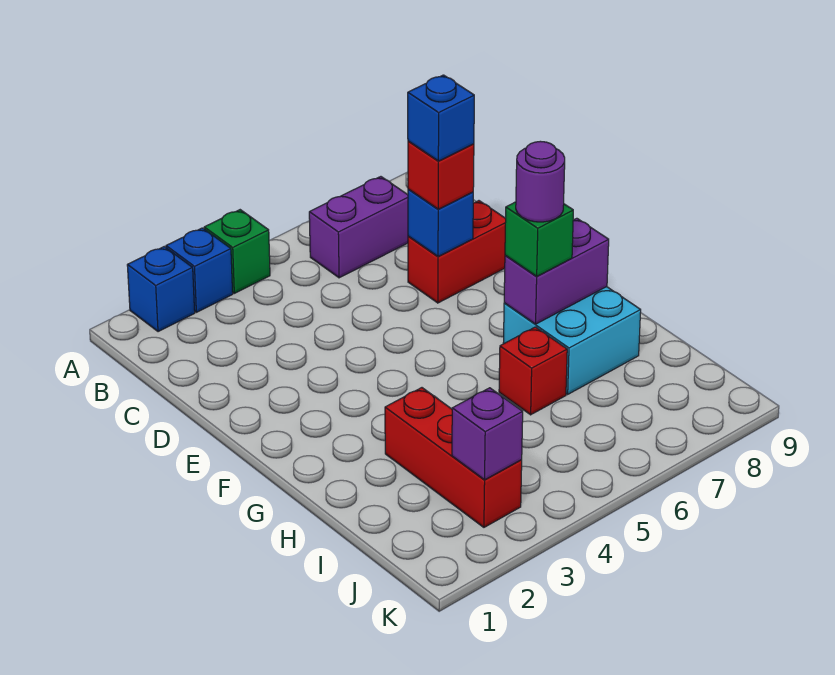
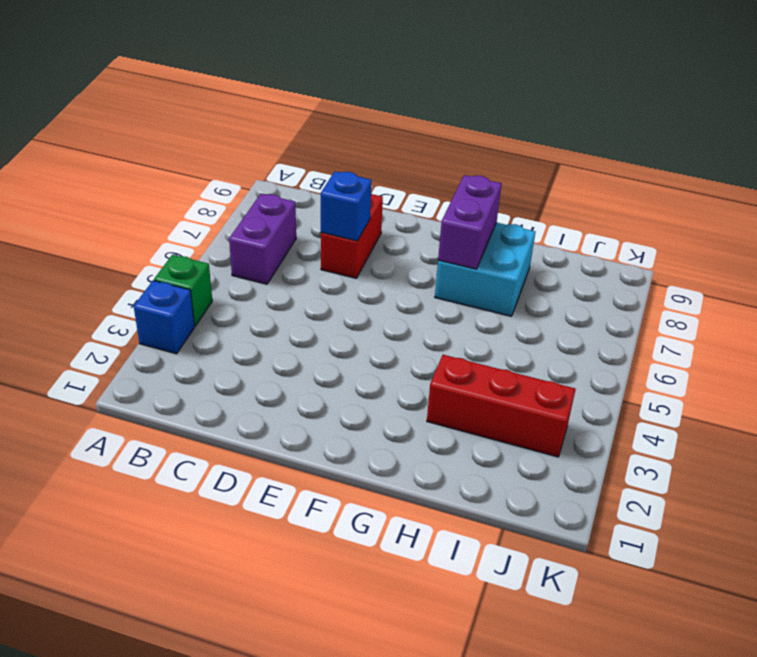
none -> blue 1x1 brick [127,247,195,332]
none -> red 1x1 brick [499,327,567,415]
none -> purple 1x1 brick [452,388,523,480]

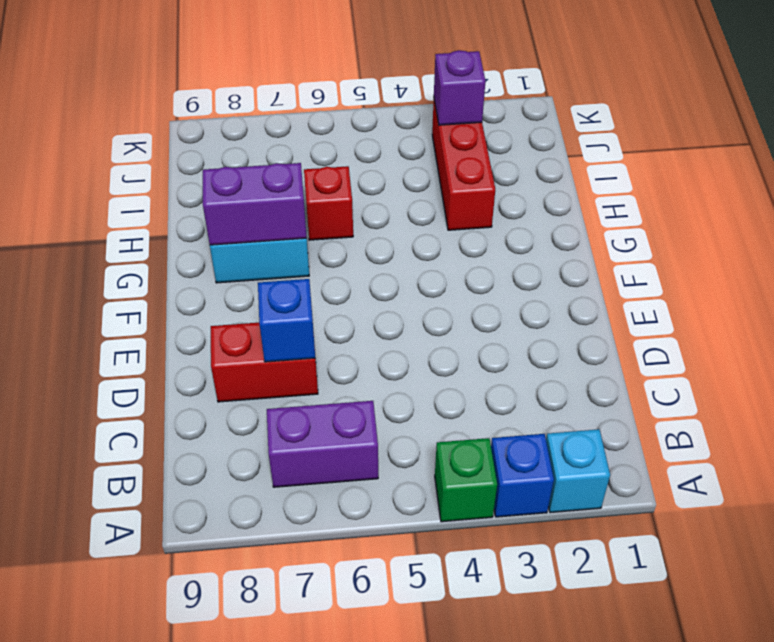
cyan 1x1 brick [546,429,610,513] -> blue 1x1 brick [127,247,195,332]
none -> red 1x1 brick [408,141,474,209]
none -> green 1x1 brick [505,202,573,277]
none -> blue 1x1 brick [408,75,474,161]

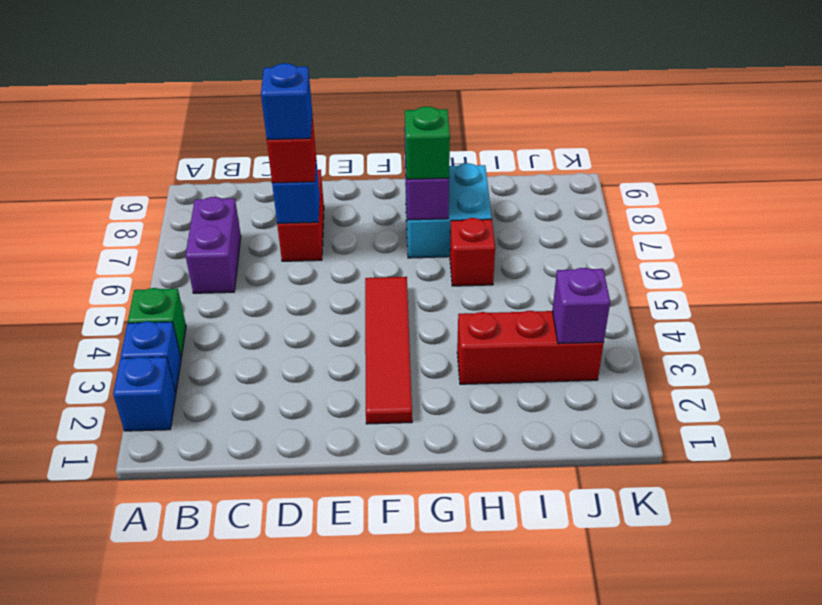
red 1x4 tile [365,277,412,424] -> none
none -> purple 1x1 round brick [516,141,565,222]

